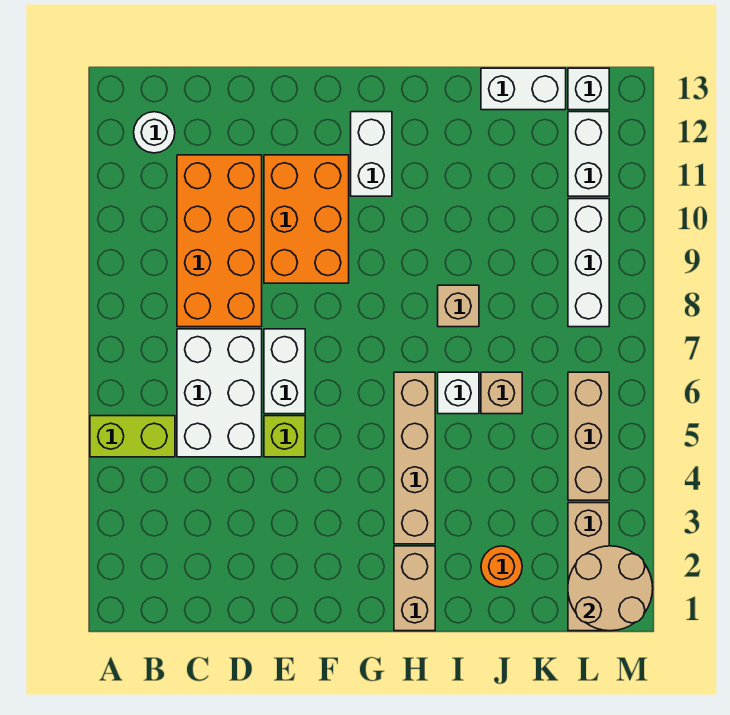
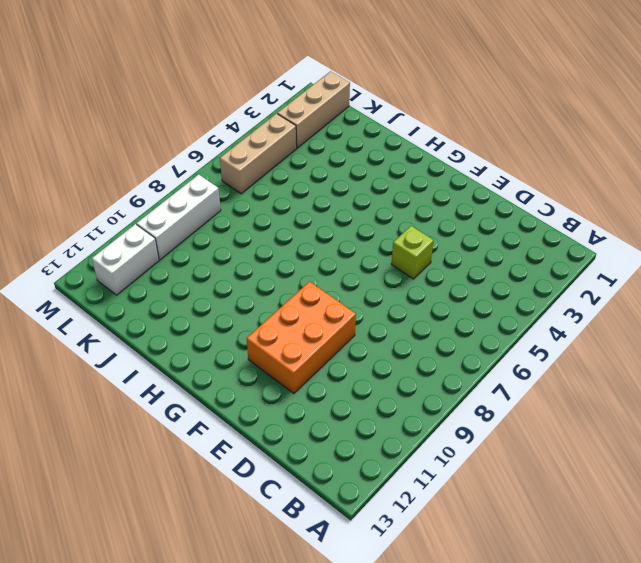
none -> lime 1x2 brick [90,416,175,457]
none -> white 1x1 round brick [134,112,175,153]
none -> white 2x3 brick [177,329,262,457]

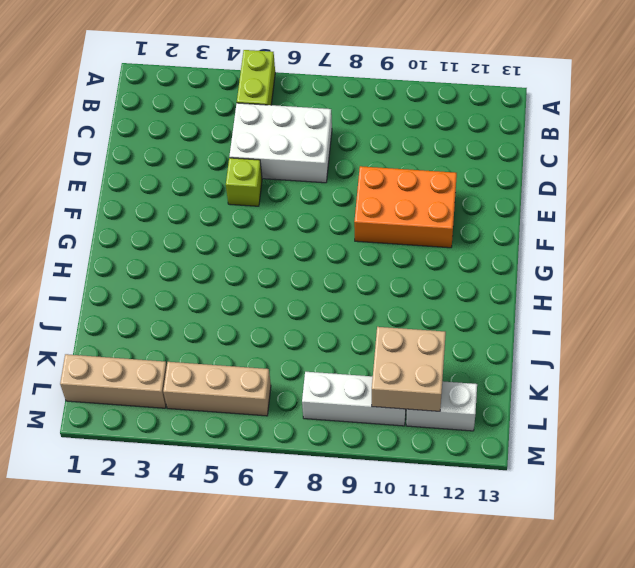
tan 2x2 brick [372,327,446,411] -> none
none -> white 1x1 round brick [134,112,175,153]
none -> orange 2x4 brick [177,155,262,327]
none -> white 1x2 brick [264,329,305,414]

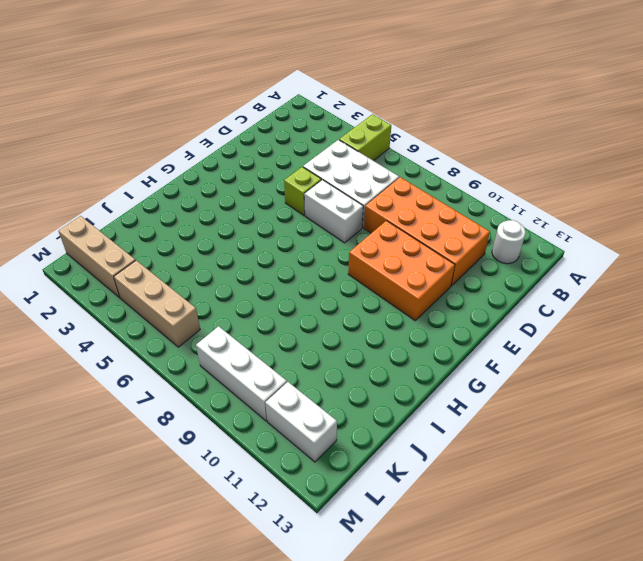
none -> white 1x2 brick [351,112,392,196]
none -> tan 1x2 brick [394,546,435,631]
none -> tan 1x4 brick [394,372,435,544]

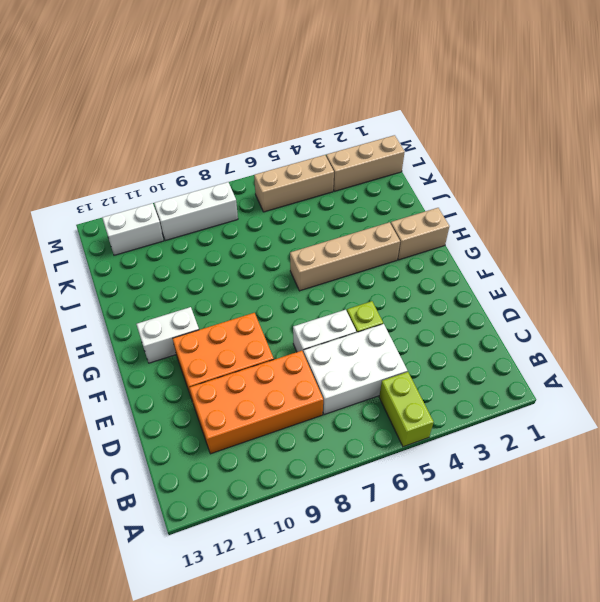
none -> white 1x1 round brick [134,112,175,153]
none -> white 1x1 brick [438,372,479,414]
none -> tan 1x1 brick [438,285,479,327]

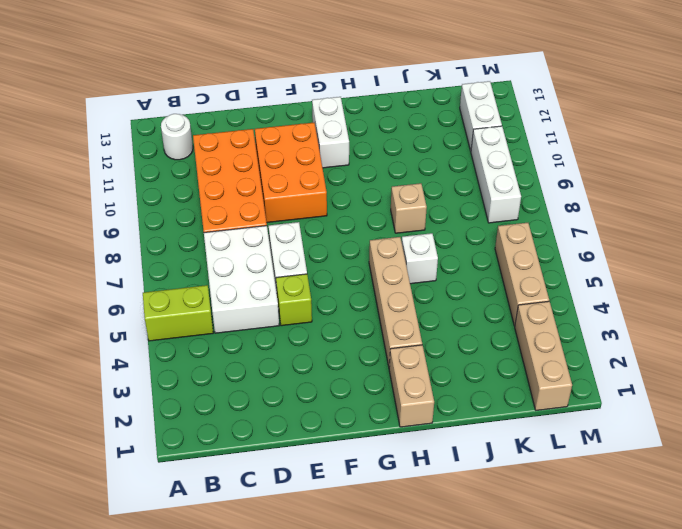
none -> orange 1x1 round brick [481,546,522,587]
none -> tan 1x1 brick [481,372,522,414]
none -> white 1x2 brick [481,68,566,110]

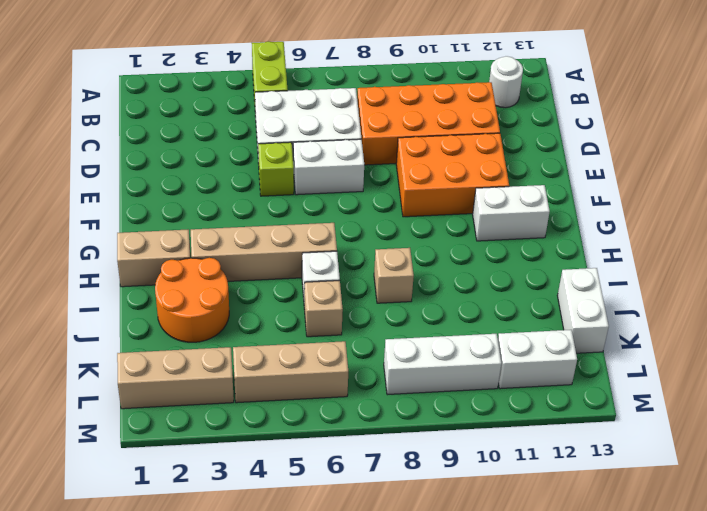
orange 2x2 round brick [155,258,229,342] -> orange 1x1 round brick [481,546,522,587]
none -> white 1x1 brick [568,68,609,110]
none -> tan 2x2 round brick [568,546,653,631]

